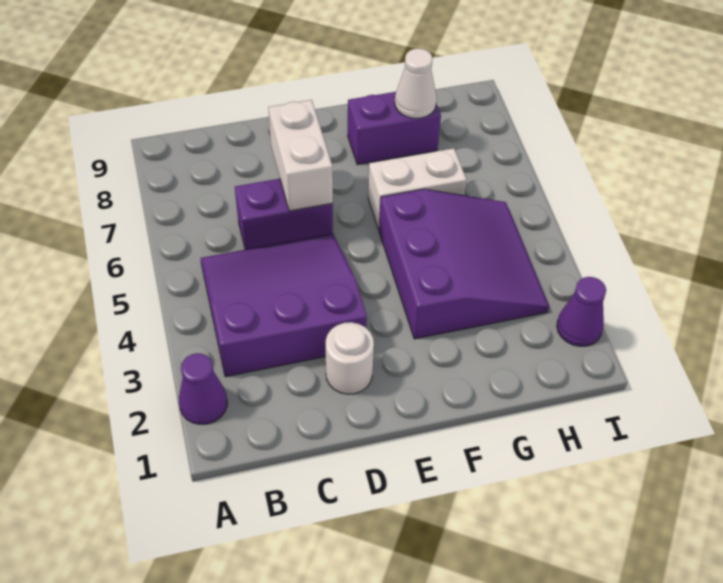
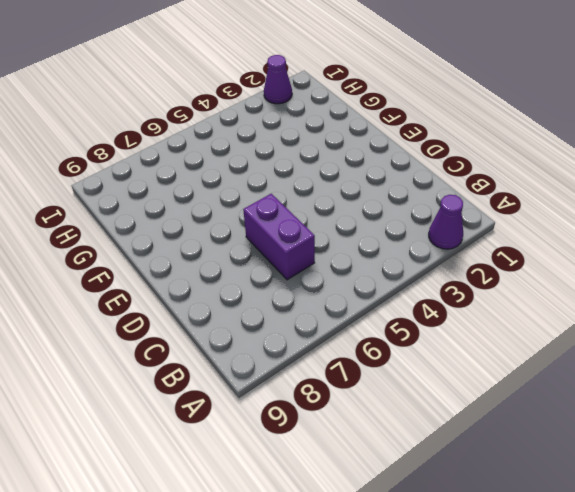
none -> purple 3x3 slope [201,234,367,377]
none -> white 1x1 round brick [326,322,374,394]

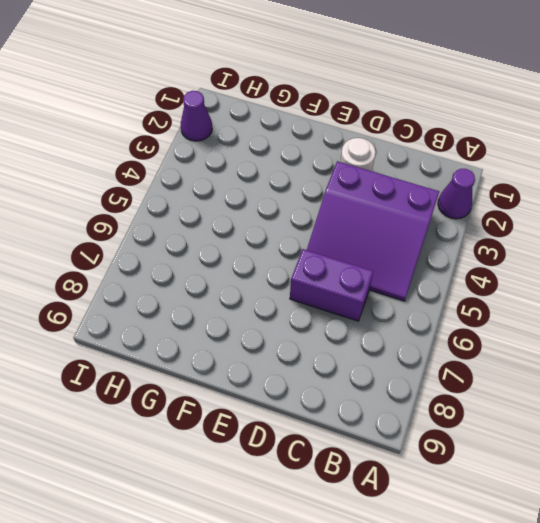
none -> purple 3x3 slope [379,189,549,339]
none -> white 1x2 brick [368,148,467,229]

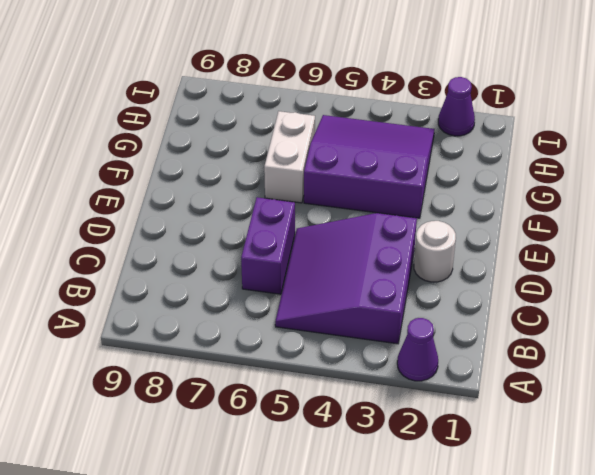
none -> purple 1x2 brick [348,92,441,165]
none -> white 1x2 brick [268,100,333,211]

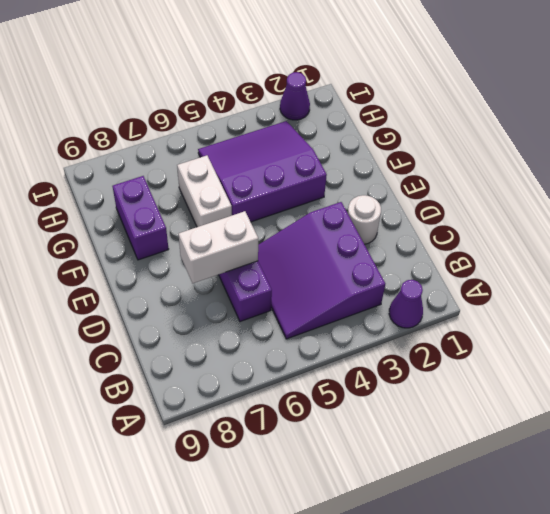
none -> white 1x1 cone [395,48,437,118]

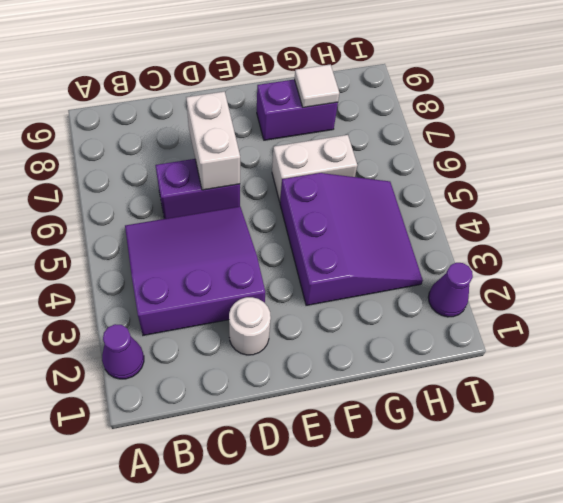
white 1x1 tile [294,65,339,107] -> white 1x1 cone [395,48,437,118]

